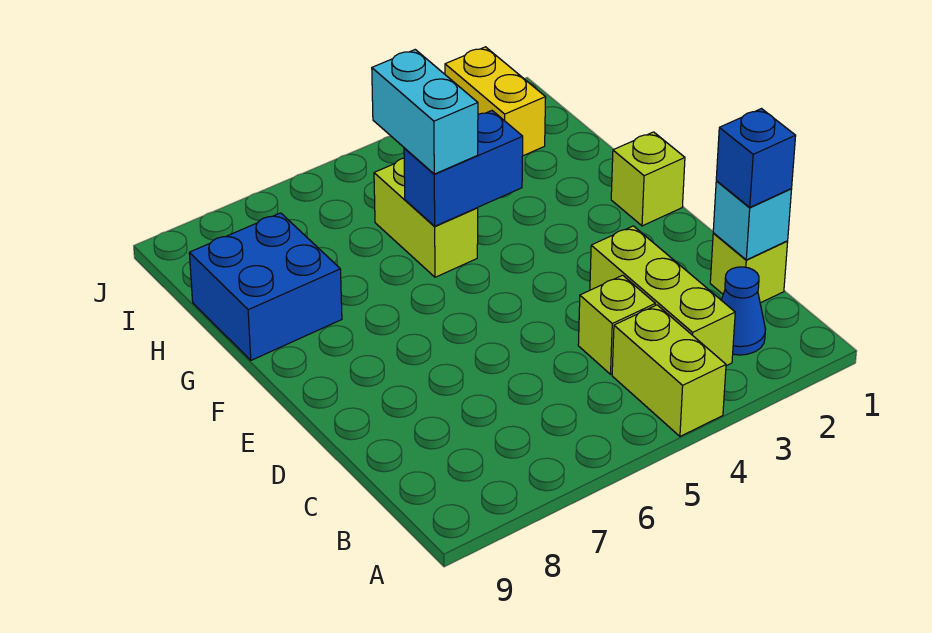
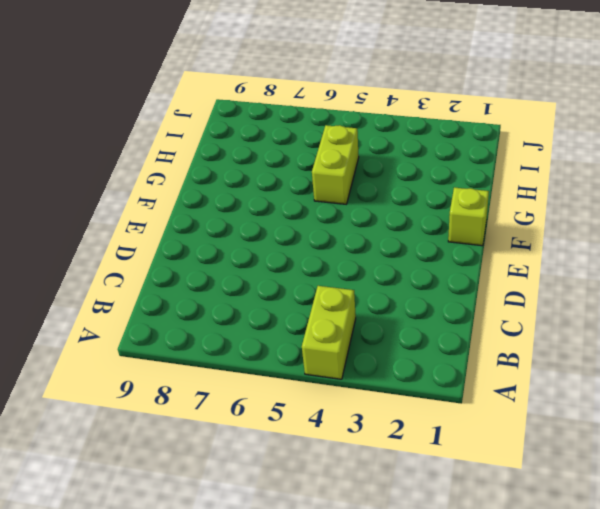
none -> blue 1x1 cone [722,267,766,355]
none -> lime 1x3 brick [590,226,735,366]
none -> lime 1x1 brick [710,233,788,303]

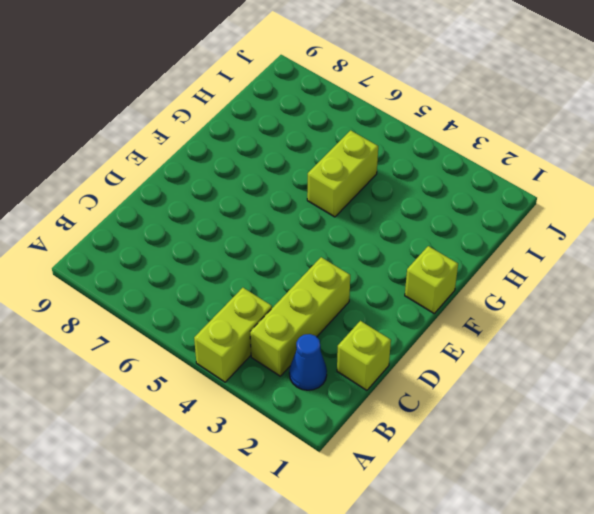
none -> lime 1x1 brick [578,275,655,374]
none -> blue 2x2 brick [189,213,342,360]
none -> yellow 1x2 brick [445,47,546,156]

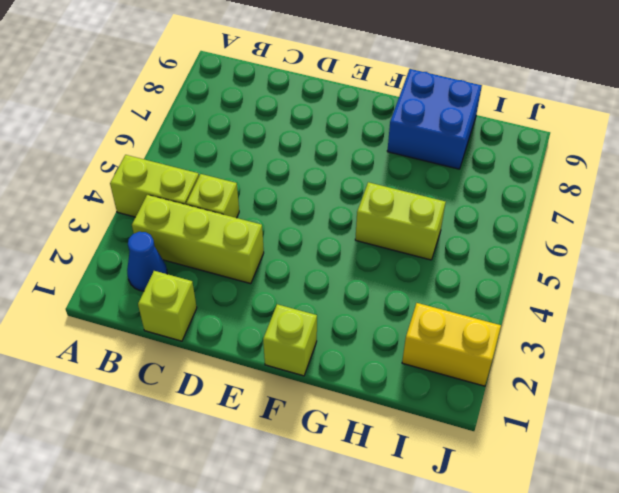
none -> cyan 1x1 brick [713,181,792,260]
none -> blue 1x2 brick [404,111,523,226]
none -> blue 1x1 brick [716,109,796,207]

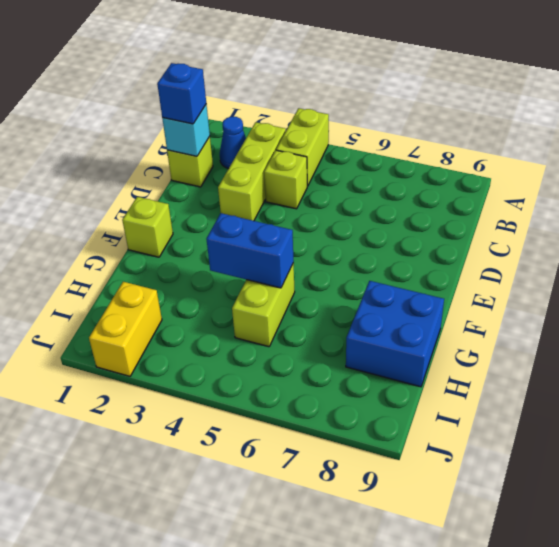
none -> cyan 1x2 brick [372,50,478,174]

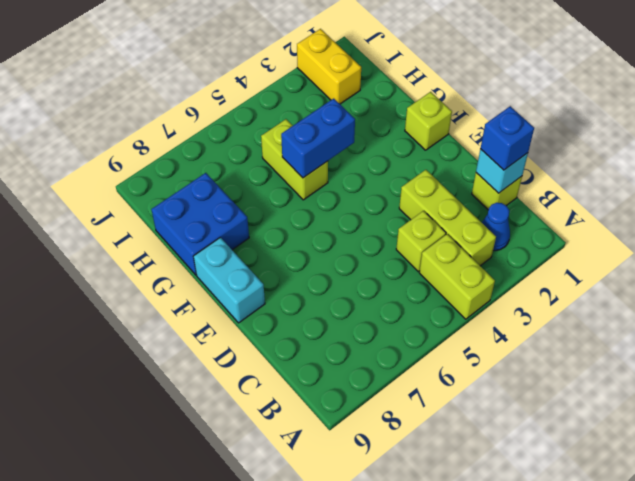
cyan 1x2 brick [193,237,265,323] -> cyan 1x2 brick moved to [372,50,478,174]

